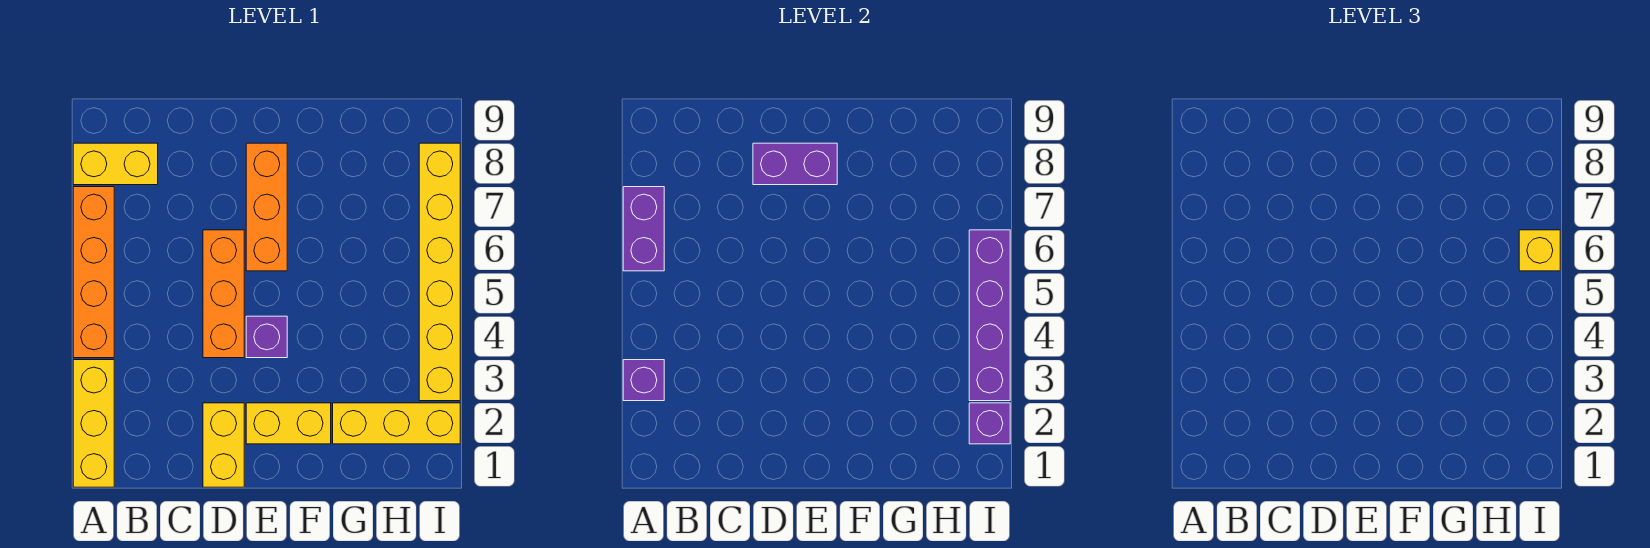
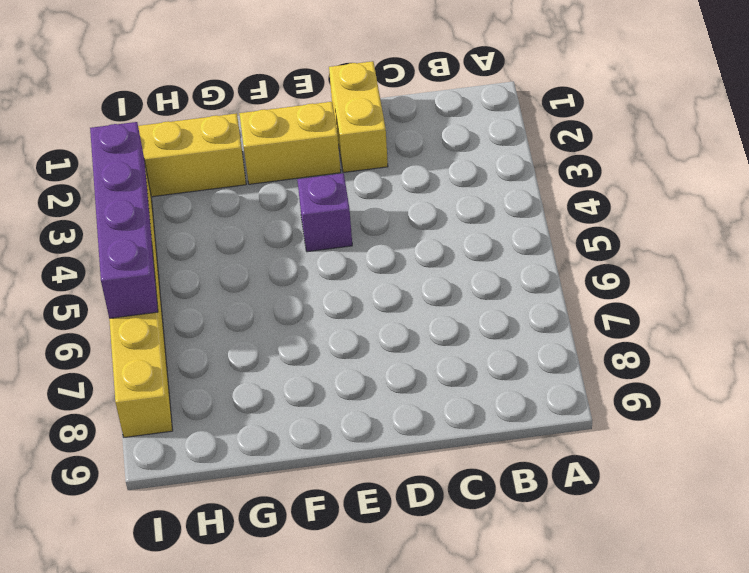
none -> yellow 1x3 brick [73,360,114,487]
none -> orange 1x4 brick [73,187,114,358]
none -> yellow 1x2 brick [73,143,158,185]

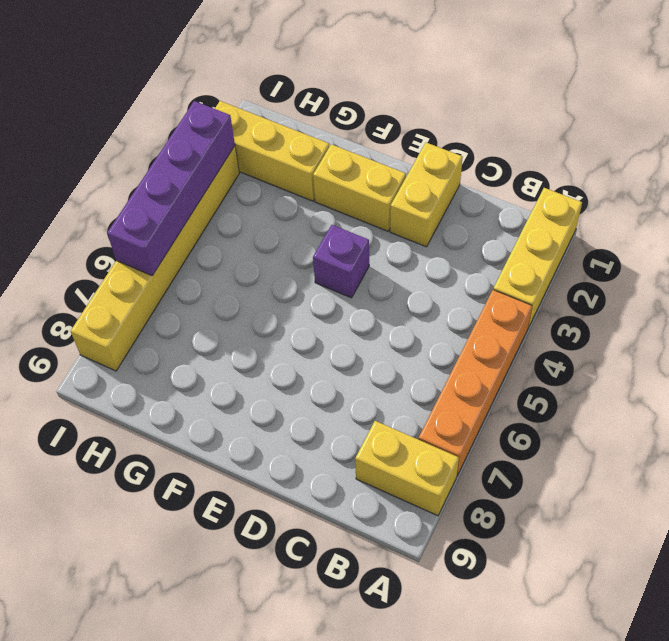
none -> orange 1x3 brick [203,230,244,358]
none -> orange 1x3 brick [246,143,287,271]
none -> purple 1x1 brick [623,360,664,401]

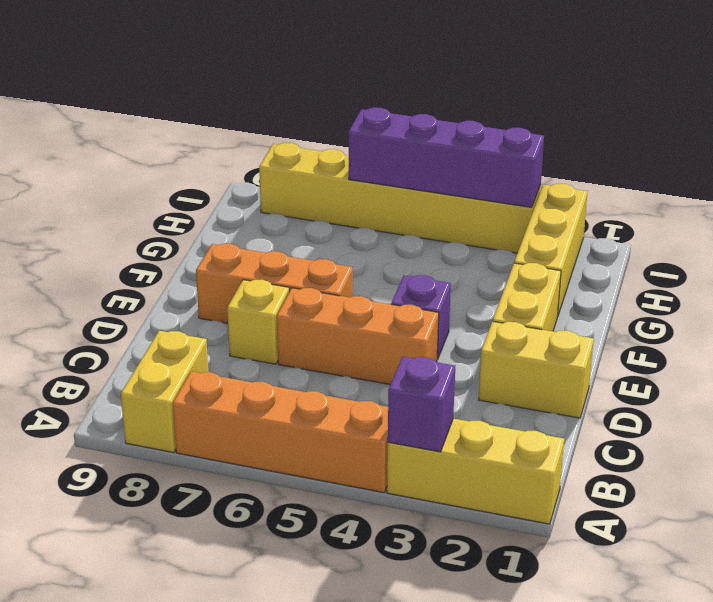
yellow 1x1 brick [227,280,289,364] -> yellow 1x1 brick moved to [1519,230,1560,271]
none -> purple 1x2 brick [623,187,664,271]
none -> purple 1x2 brick [753,143,837,185]
none -> purple 1x1 brick [969,403,1010,444]

